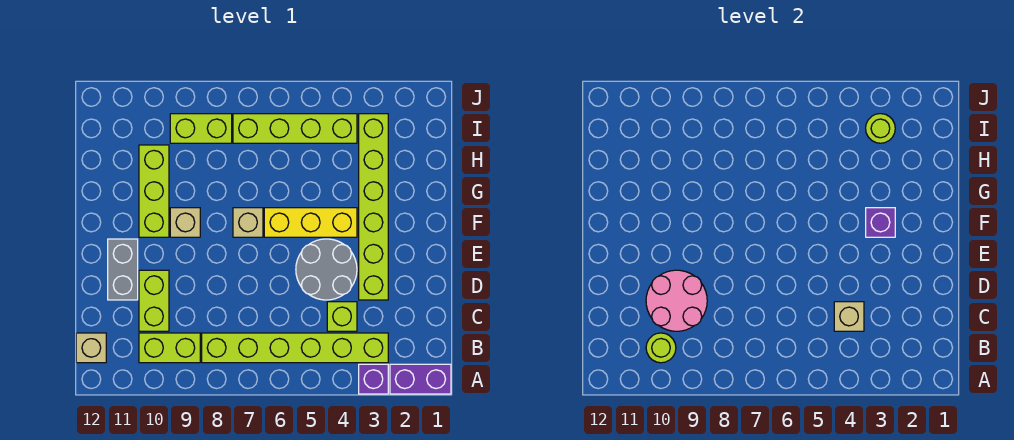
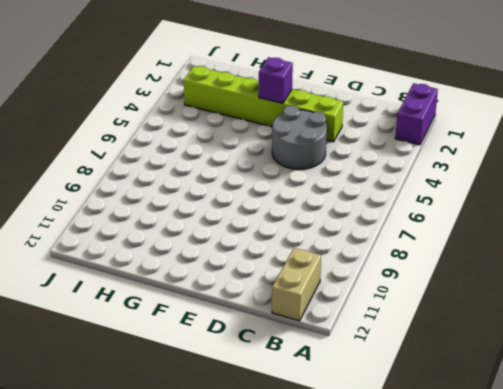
tan 1x2 brick [272,248,321,321] -> tan 1x1 brick [76,333,106,363]
none -> purple 1x1 brick [359,364,388,394]
none -> lime 1x6 brick [202,333,388,363]
none -> lime 1x2 brick [139,333,200,363]

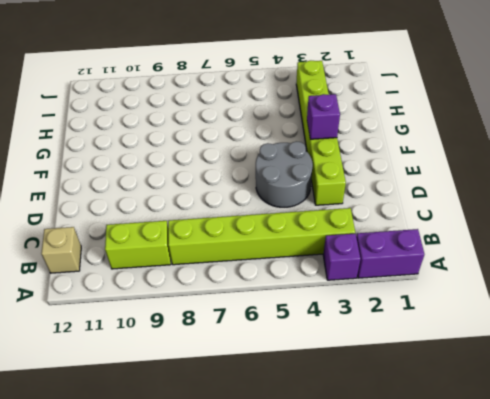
none -> lime 1x1 brick [327,302,357,331]
none -> lime 1x2 brick [139,270,169,331]
none -> grey 1x2 brick [108,239,138,300]

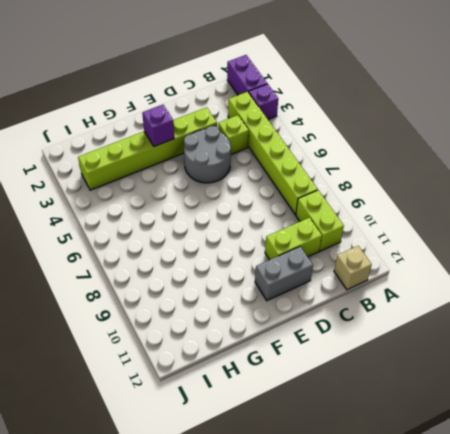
none -> yellow 1x3 brick [264,208,357,237]
none -> tan 1x1 brick [233,208,263,237]
none -> tan 1x1 brick [170,208,200,237]

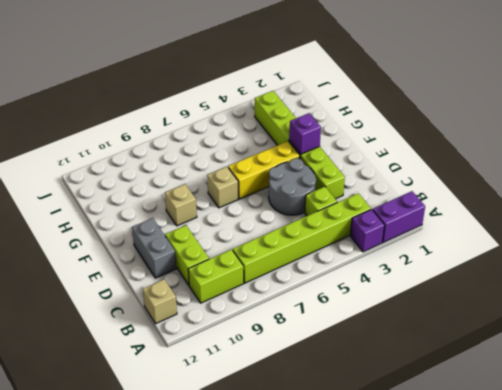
none -> lime 1x3 brick [139,145,169,237]
none -> lime 1x4 brick [233,114,357,143]
none -> lime 1x2 brick [170,114,232,143]

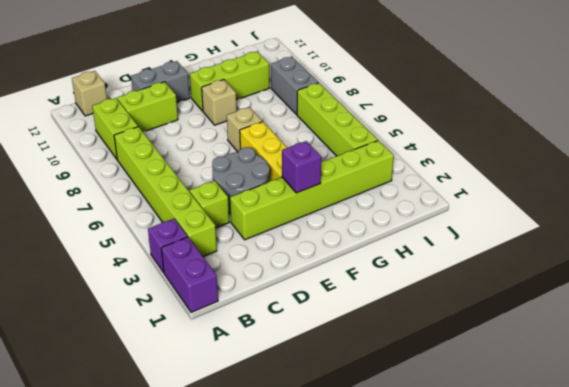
grey 1x2 brick [271,57,318,115] -> lime 1x2 brick [170,114,232,143]
none -> lime 1x1 round brick [646,333,676,363]
none -> tan 1x1 brick [834,302,864,331]
none -> pink 2x2 round brick [646,270,707,331]

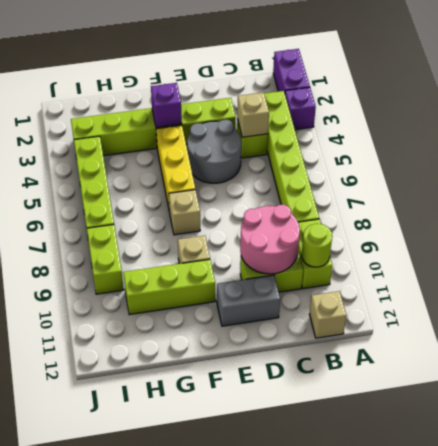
none -> lime 1x1 round brick [866,114,895,143]

